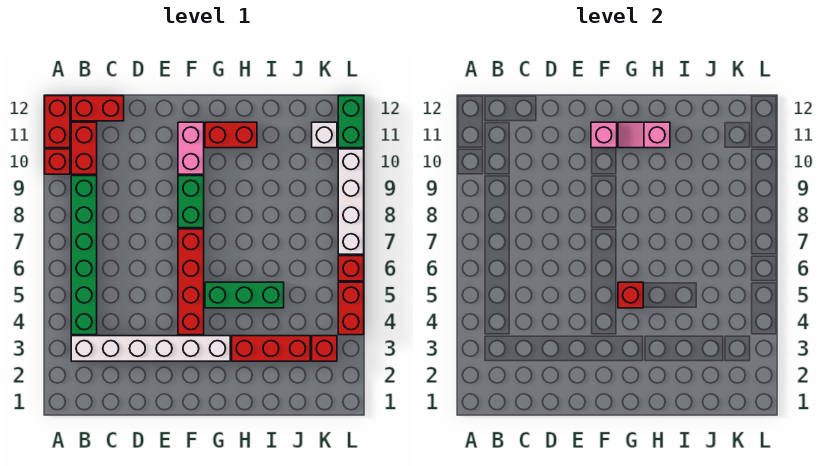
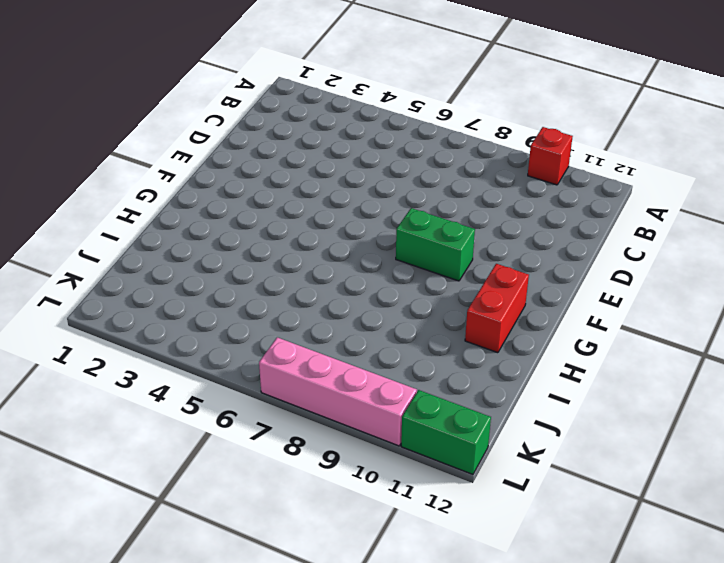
pink 1x4 brick [259,337,417,446] -> white 1x4 brick [338,149,364,254]
none -> red 1x2 brick [45,96,70,148]
none -> white 1x6 brick [71,336,230,361]
none -> green 1x6 brick [71,176,97,335]

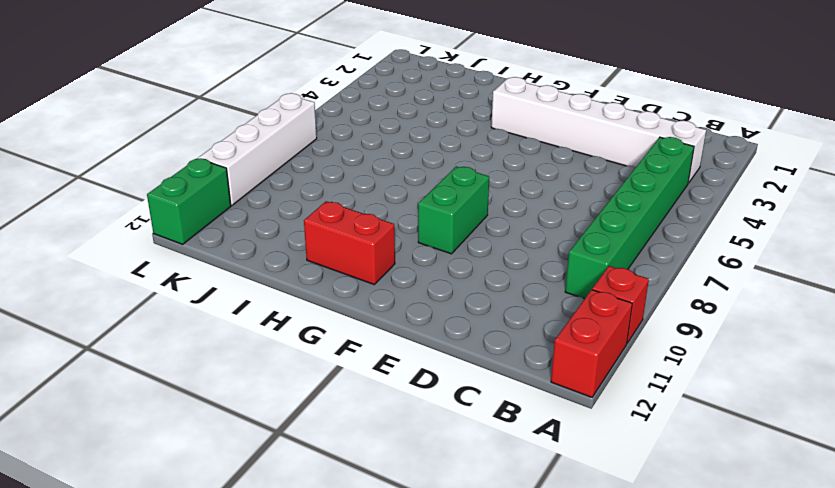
none -> red 1x2 brick [71,122,97,174]
none -> red 1x2 brick [71,96,124,121]
none -> red 1x4 brick [178,229,204,335]

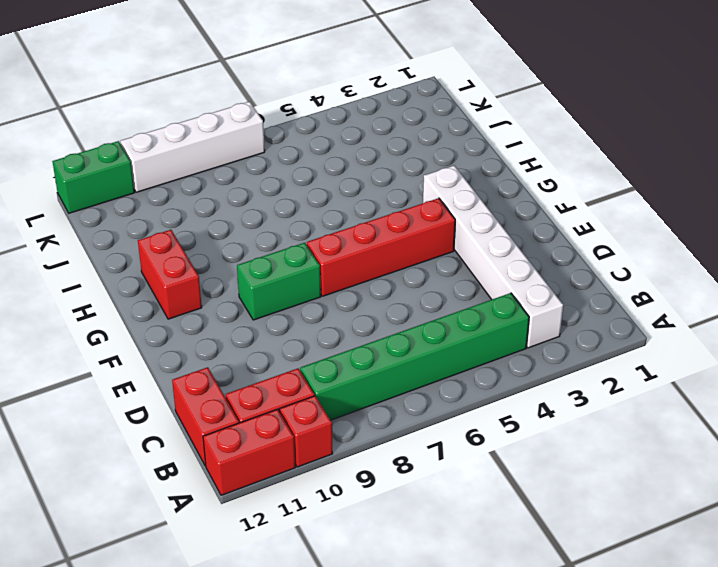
none -> pink 1x2 brick [178,122,204,174]
none -> green 1x3 brick [205,282,284,308]
none -> red 1x3 brick [232,336,310,361]

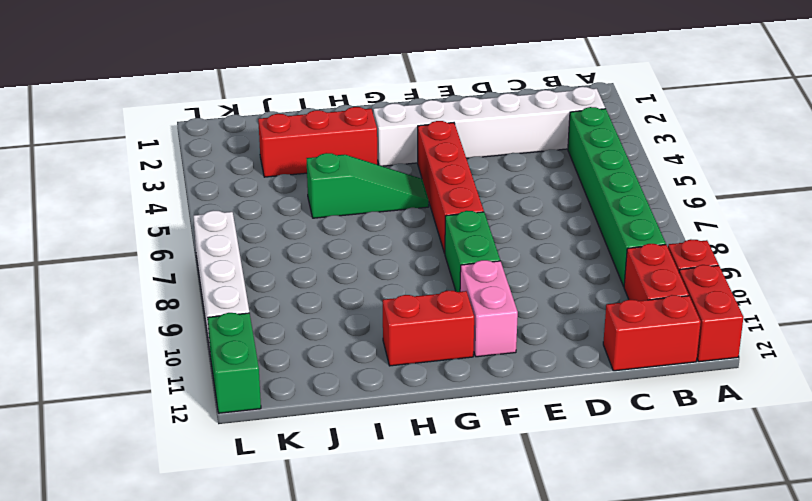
green 1x3 slope [307,153,429,218] -> green 1x3 brick [205,282,284,308]
none -> red 1x1 brick [312,336,337,361]
none -> white 1x1 brick [312,122,337,148]
none -> red 1x2 brick [338,282,364,335]

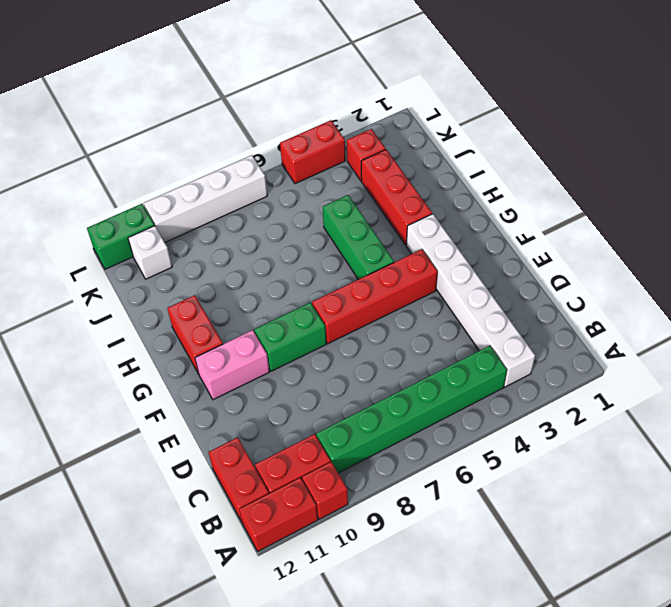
none -> red 1x1 brick [338,256,364,281]
none -> pink 1x1 brick [591,122,617,148]
none -> red 1x1 brick [618,282,643,308]

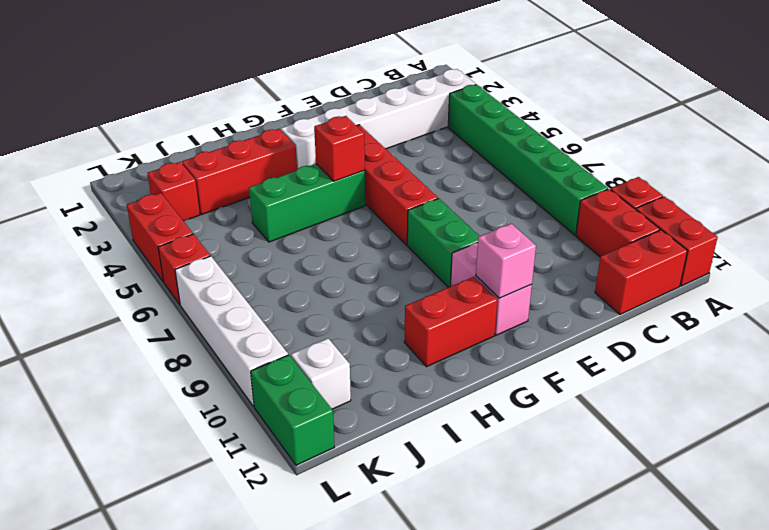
none -> pink 1x2 slope [618,122,670,148]

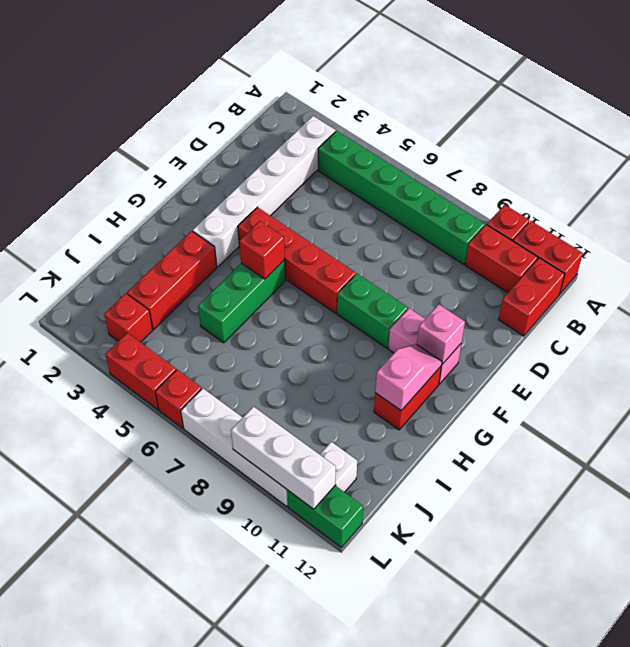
white 1x3 brick [231,407,336,509] -> none

